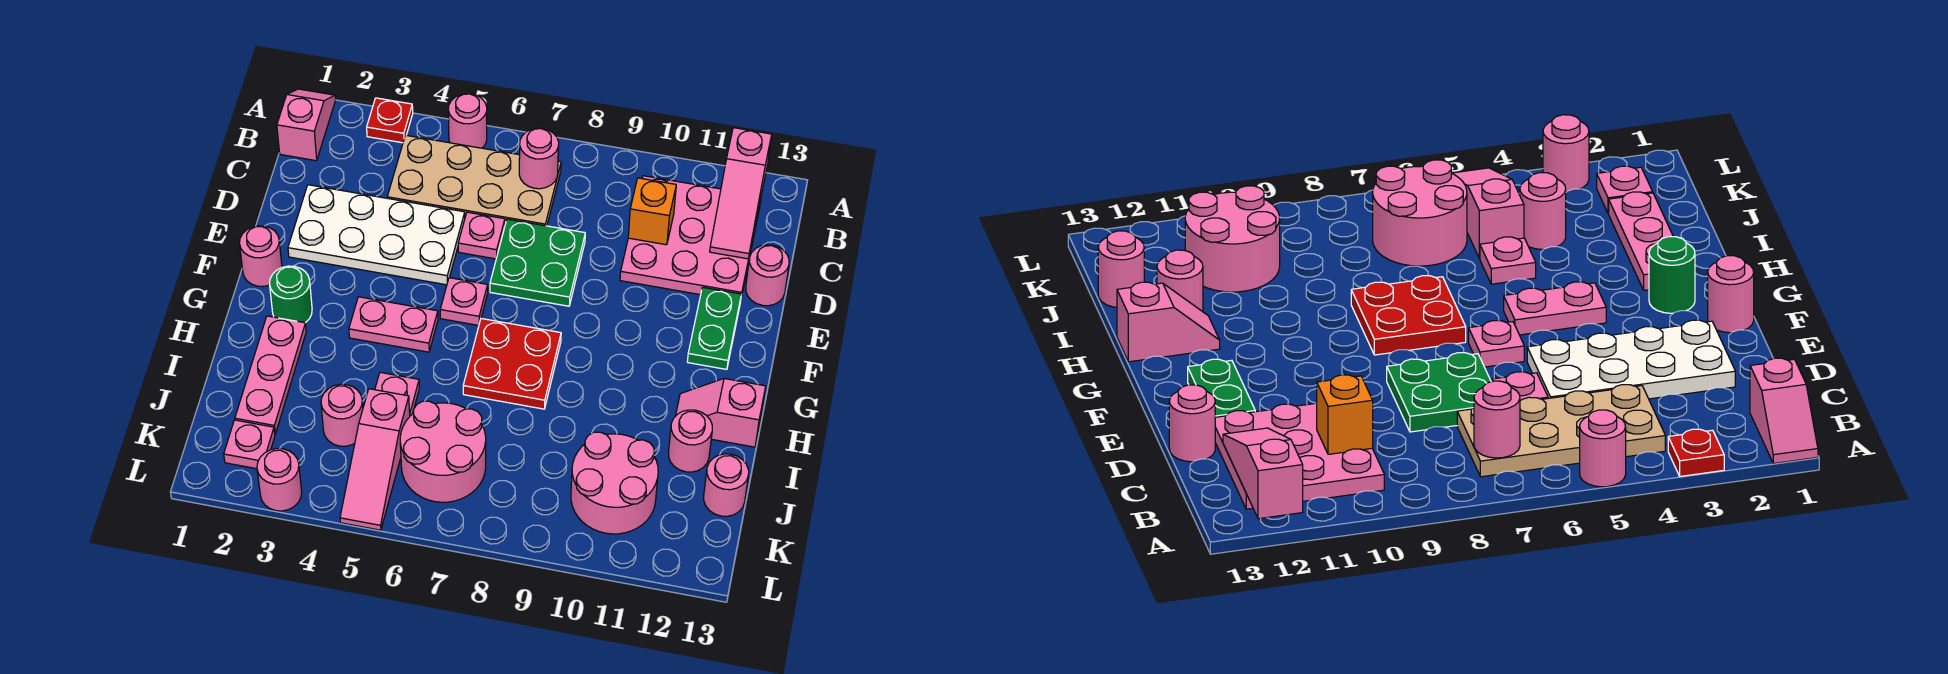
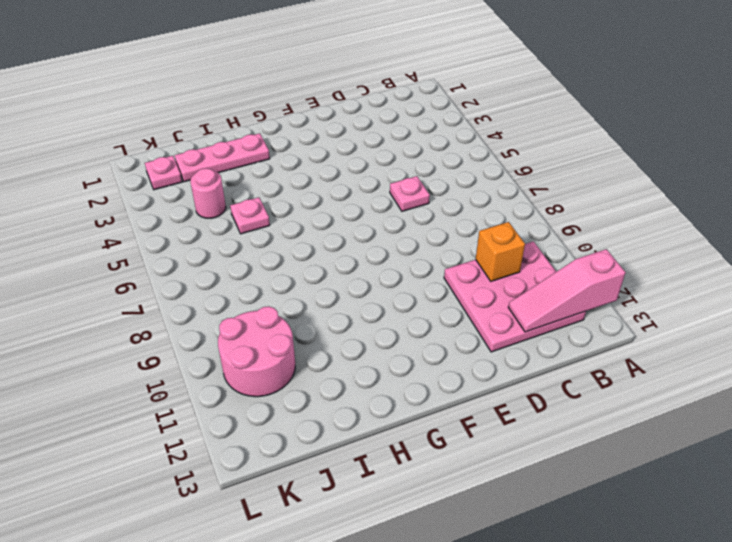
none -> pink 1x2 slope [277,89,335,161]
none -> red 1x1 plate [367,98,413,143]
none -> pink 1x1 round brick [448,94,487,148]

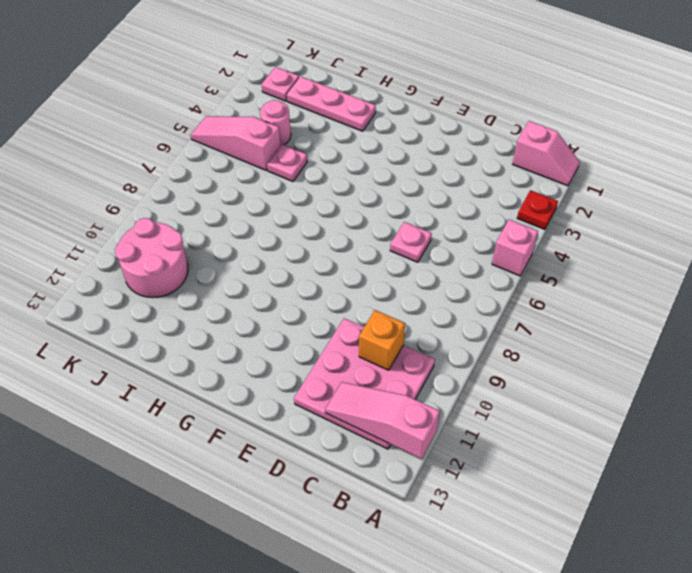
pink 1x1 brick [492,219,538,276] -> pink 1x1 round brick [448,94,487,148]
none -> tan 2x4 plate [387,135,561,226]
none -> white 2x4 plate [288,185,465,285]
none -> green 2x2 plate [490,219,585,306]

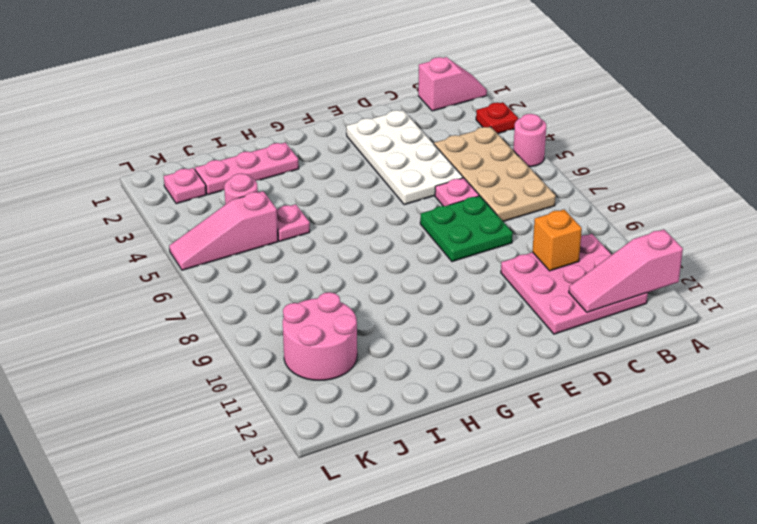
none -> pink 1x1 round brick [746,245,789,306]
none -> green 1x2 plate [687,287,742,369]
none -> pink 1x1 round brick [239,226,282,287]

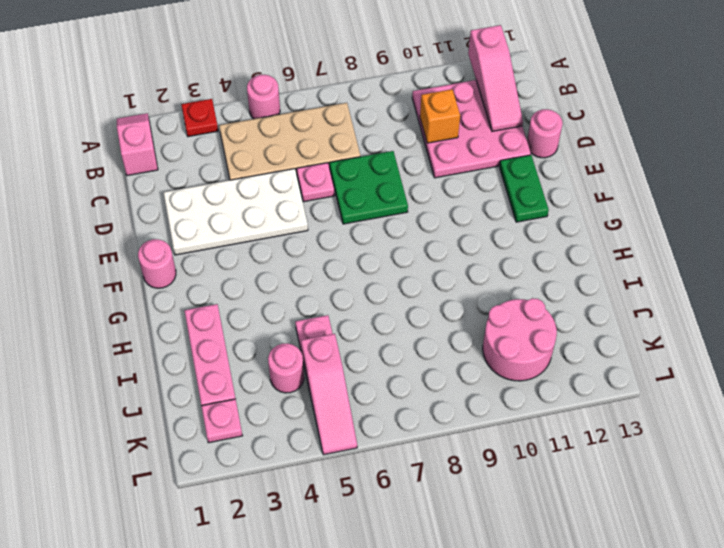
none -> pink 1x1 plate [440,278,488,325]
none -> green 1x1 round brick [270,266,312,323]
none -> pink 1x2 plate [349,297,438,352]

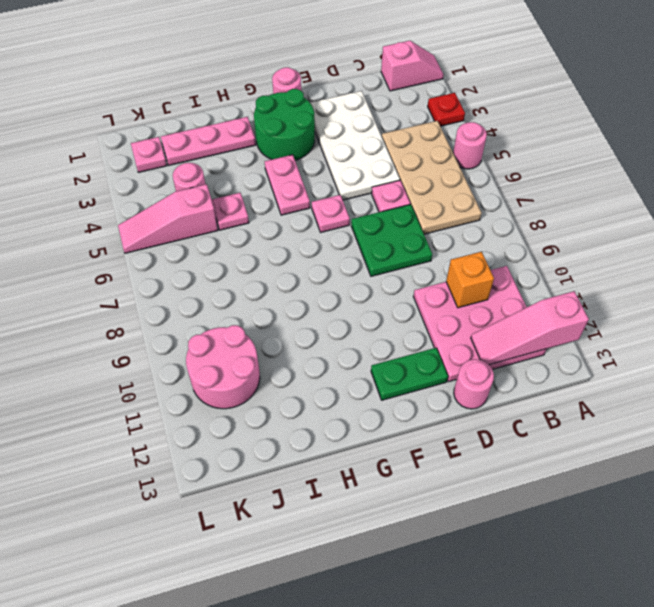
green 2x2 round brick [254,89,315,160] -> green 1x1 round brick [270,266,312,323]
none -> red 2x2 plate [463,319,561,409]
none -> pink 1x2 slope [676,379,766,447]
none -> pink 1x1 round brick [669,410,712,472]

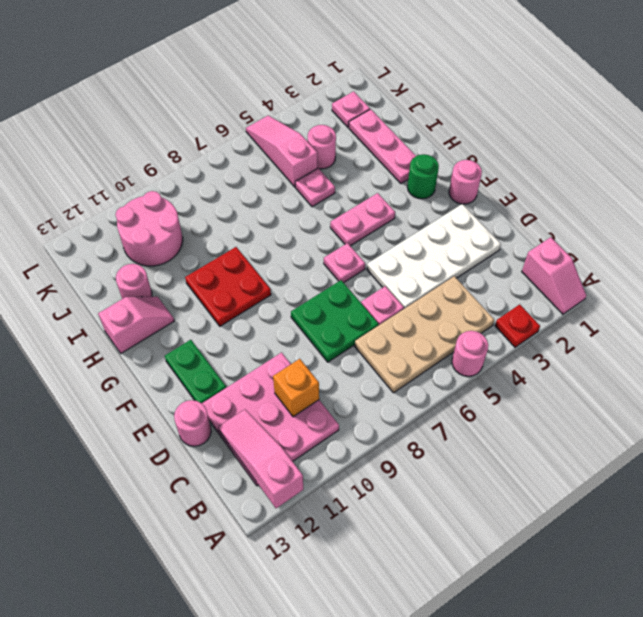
red 2x2 plate [185,247,271,326] -> red 2x2 plate moved to [463,319,561,409]
none -> pink 2x2 round brick [400,401,486,502]
none -> pink 1x1 round brick [704,454,749,516]
none -> pink 1x1 round brick [257,449,302,511]

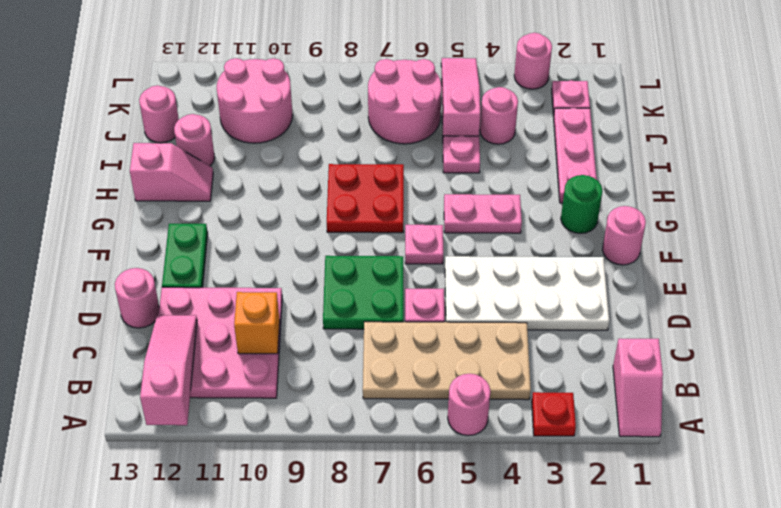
none -> pink 1x1 round brick [519,128,559,189]

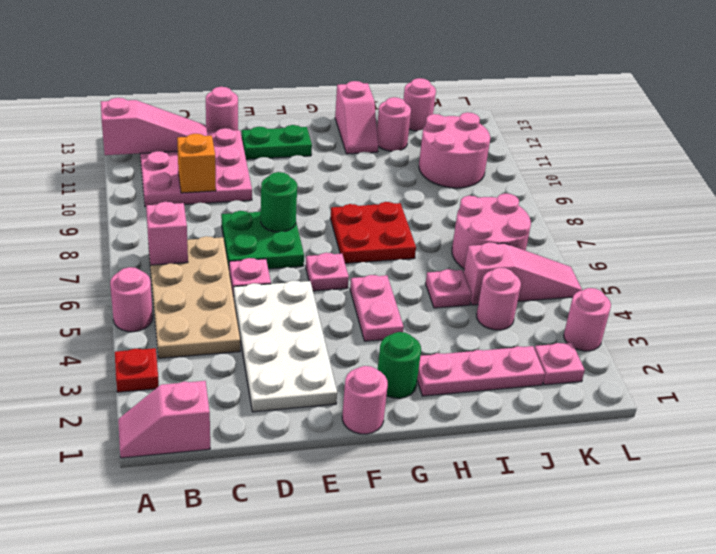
pink 1x1 brick [146,202,188,265] -> pink 1x1 round brick [519,128,559,189]
green 1x1 round brick [261,172,297,232] -> none

